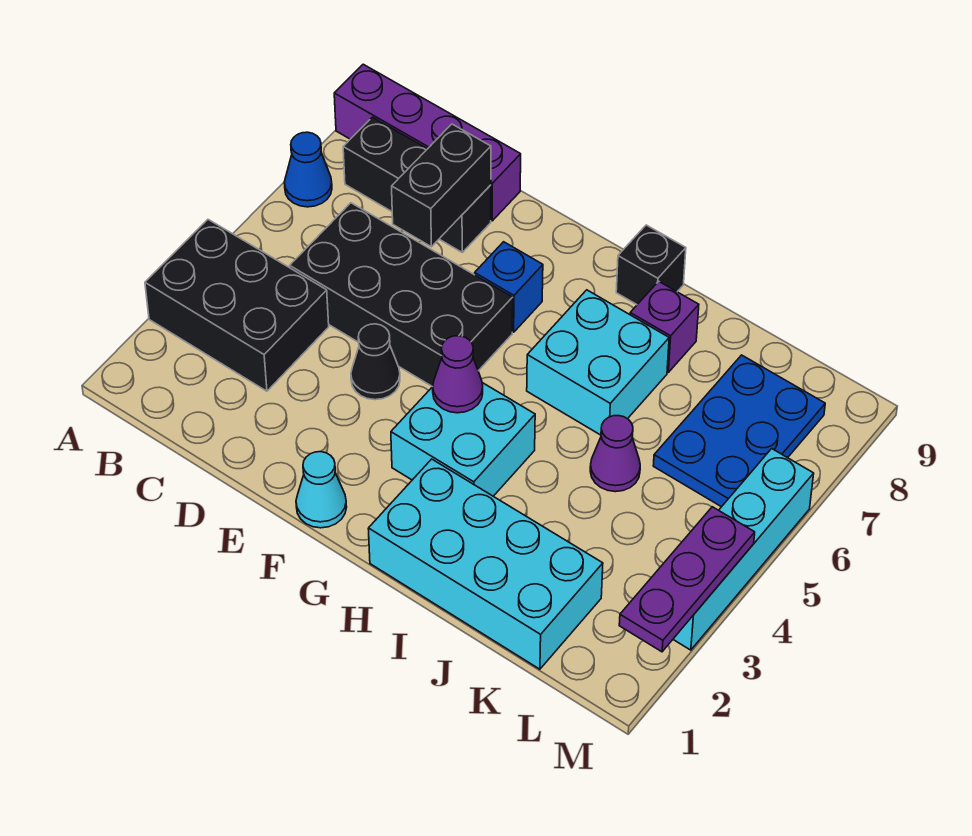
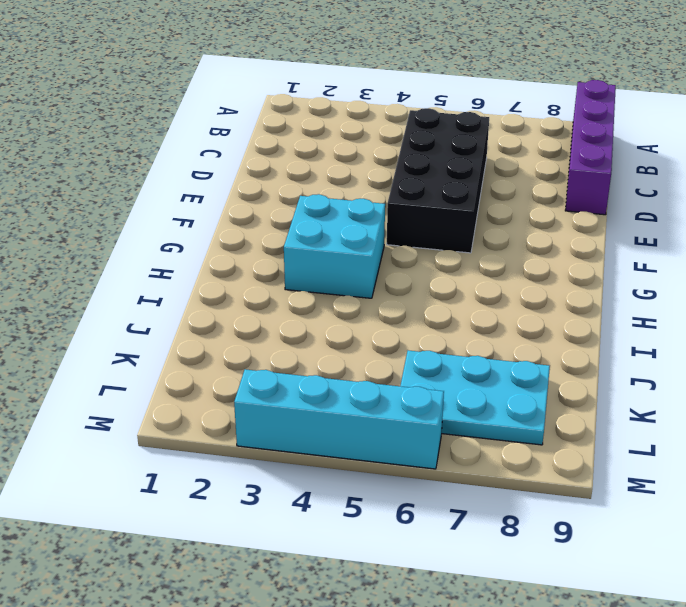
cyan 2x3 plate [400,350,550,445] -> blue 2x3 plate [653,355,825,507]
none -> black 2x3 brick [145,220,329,391]
none -> blue 1x1 cone [284,132,332,207]
none -> black 1x3 brick [343,117,491,252]

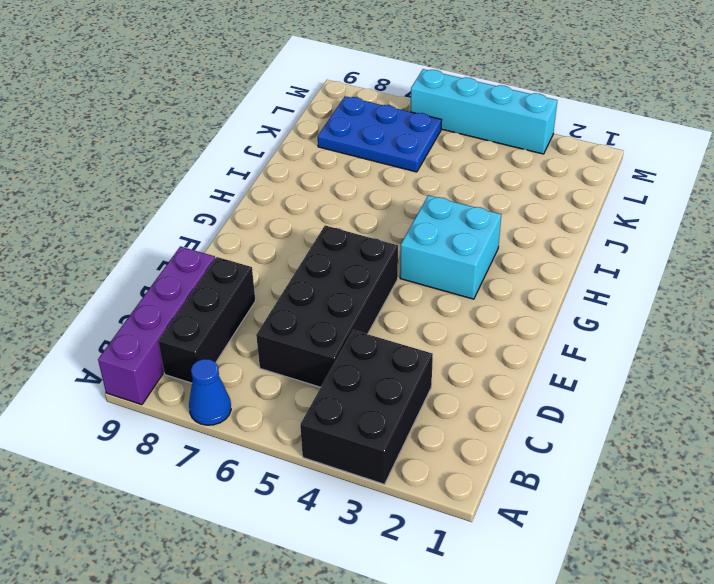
none -> black 1x1 cone [351,324,400,400]
none -> cyan 1x1 cone [296,452,347,528]
none -> blue 1x1 brick [475,242,543,332]

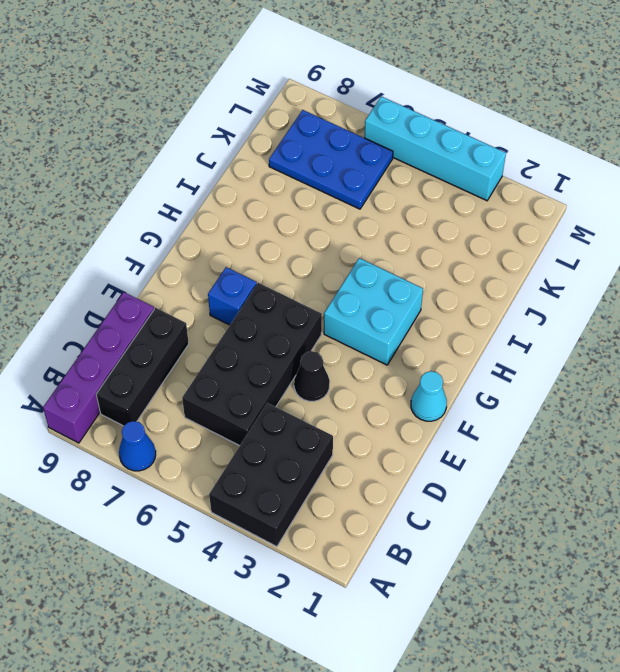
none -> cyan 2x4 brick [368,459,603,669]
none -> cyan 2x2 brick [527,290,669,435]
none -> black 1x1 brick [616,225,686,304]

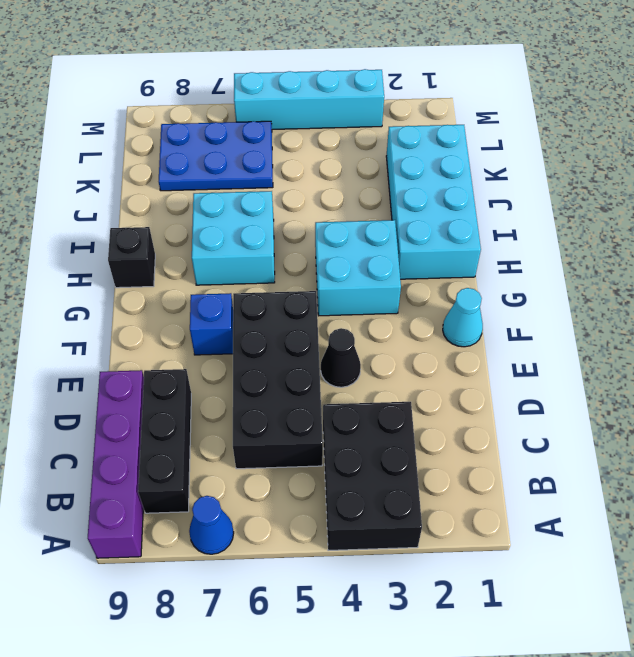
none -> purple 1x1 brick [630,281,699,372]
none -> purple 1x1 cone [590,416,640,492]
none -> black 1x2 brick [392,124,491,247]

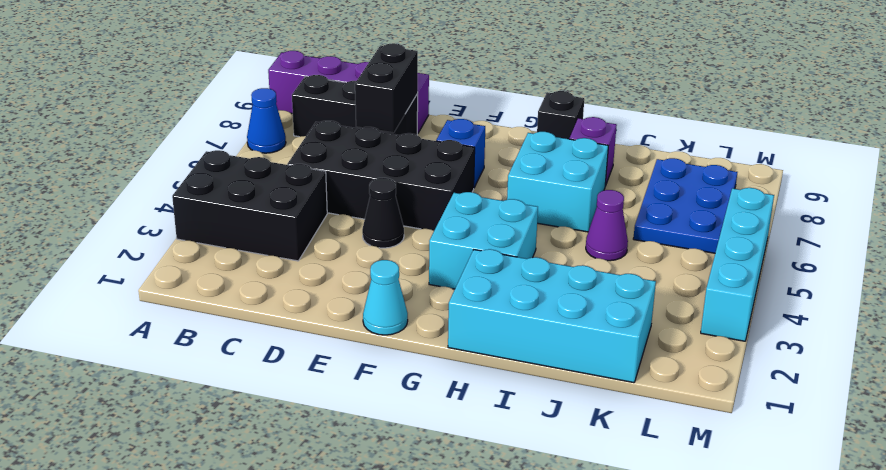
none -> purple 1x1 cone [433,336,483,413]
none -> purple 1x3 plate [619,507,755,652]

